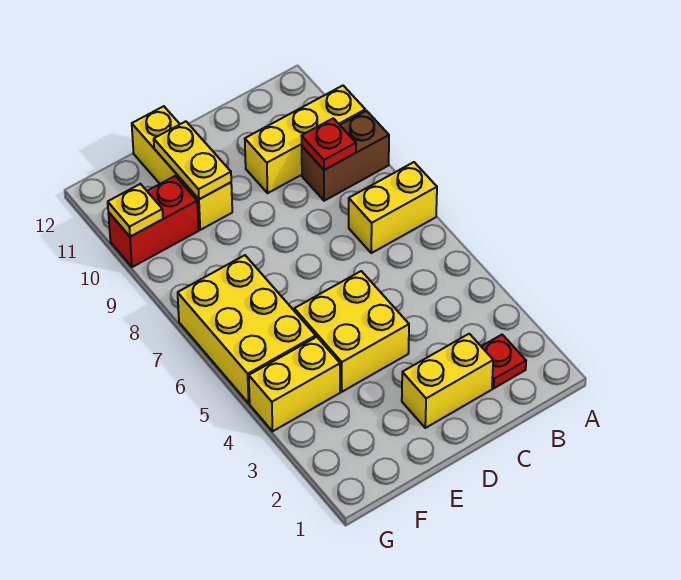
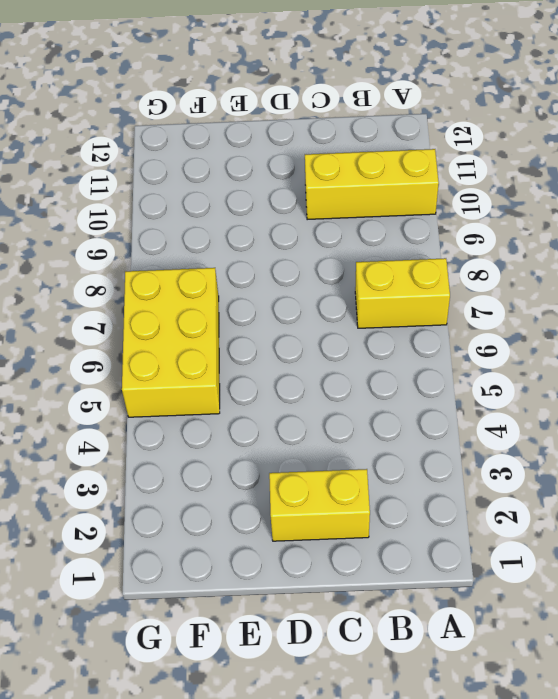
none -> brown 1x2 brick [302,111,389,201]
none -> red 1x1 plate [481,335,526,388]
none -> yellow 2x2 brick [294,271,409,392]

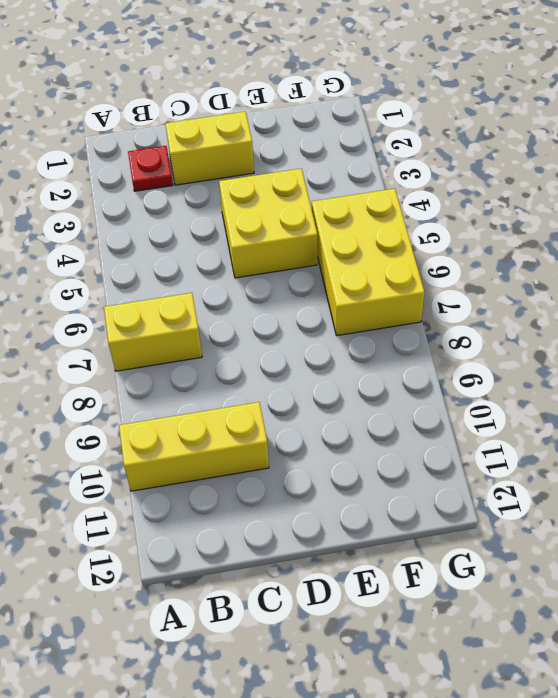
none -> brown 1x2 brick [302,111,389,201]
none -> yellow 1x3 brick [132,106,232,230]
none -> yellow 1x2 brick [249,337,340,431]

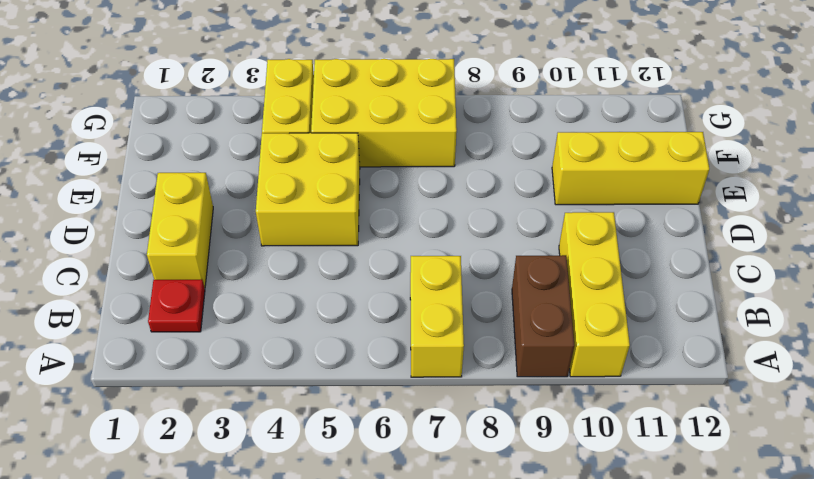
none -> red 1x2 brick [108,176,199,267]
none -> red 1x1 plate [302,118,356,170]
none -> yellow 1x2 plate [154,121,231,199]

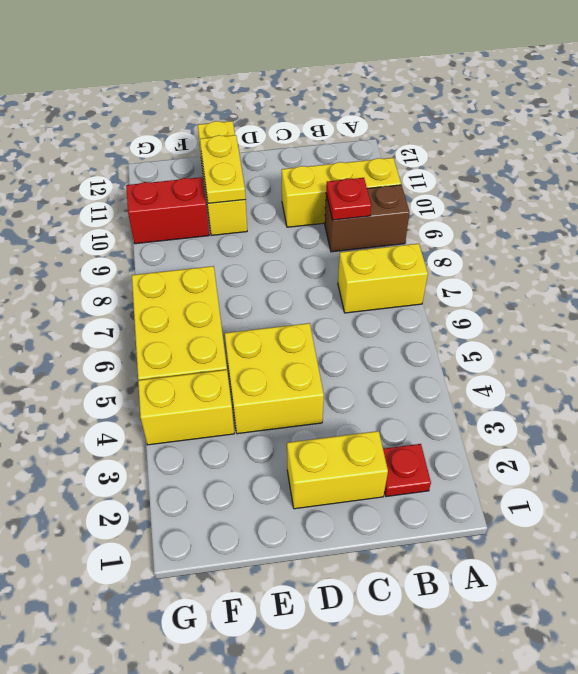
none -> yellow 1x1 plate [108,184,163,237]

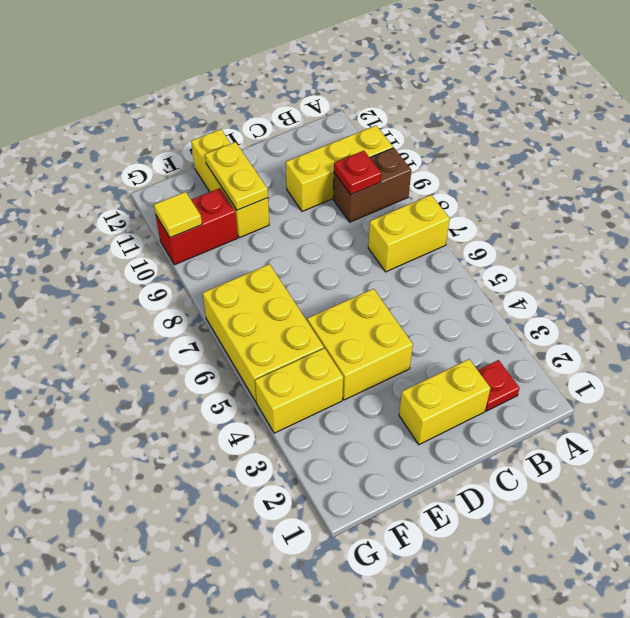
yellow 1x1 tile [154,192,202,238] -> yellow 1x1 plate [108,184,163,237]

